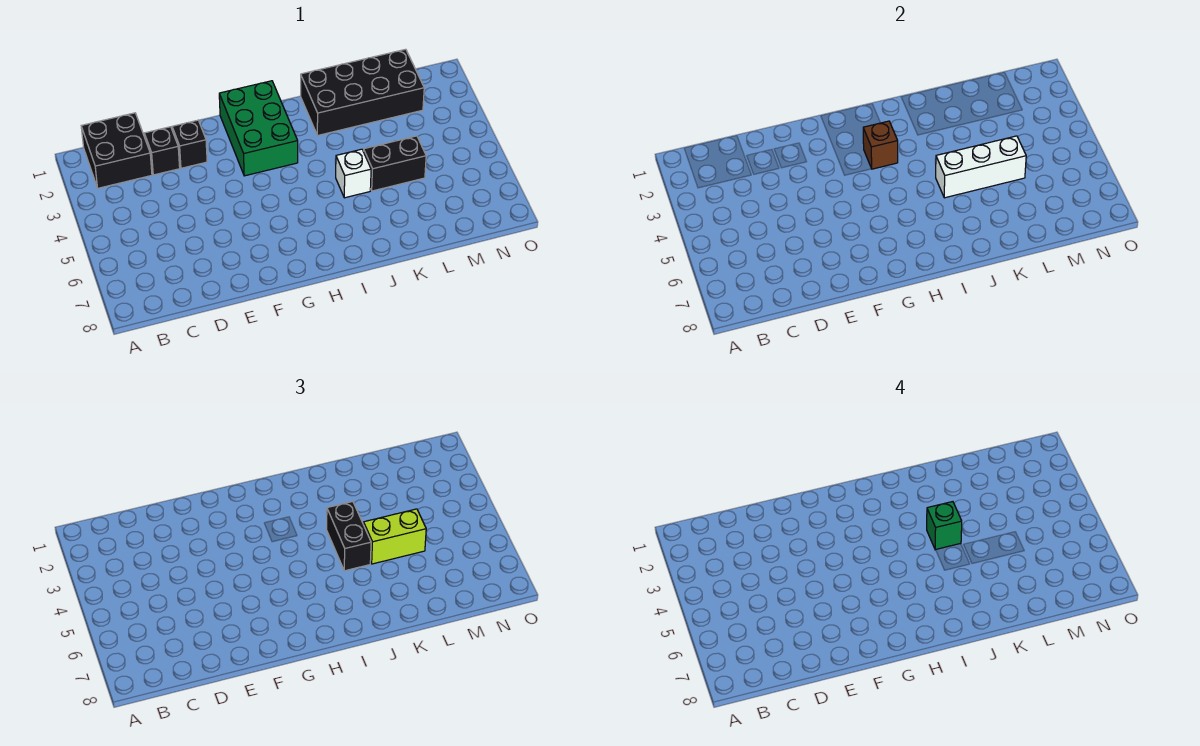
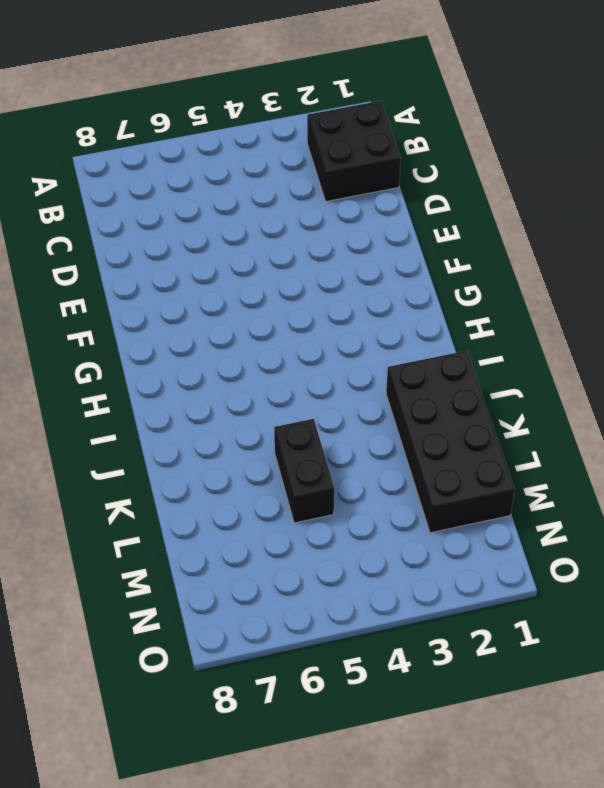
none -> black 1x1 brick [144,127,180,175]
none -> black 1x1 brick [172,120,207,168]
none -> green 2x3 brick [219,81,298,176]

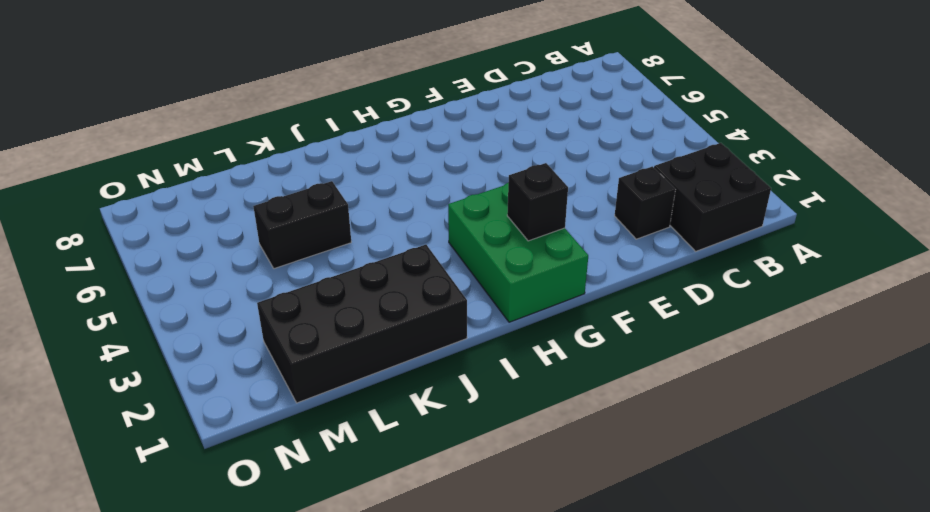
black 1x1 brick [507,163,568,241] -> black 1x1 brick moved to [172,120,207,168]
none -> white 1x1 brick [336,149,371,198]
none -> brown 1x1 brick [863,121,898,169]
none -> white 1x3 brick [936,136,1026,198]

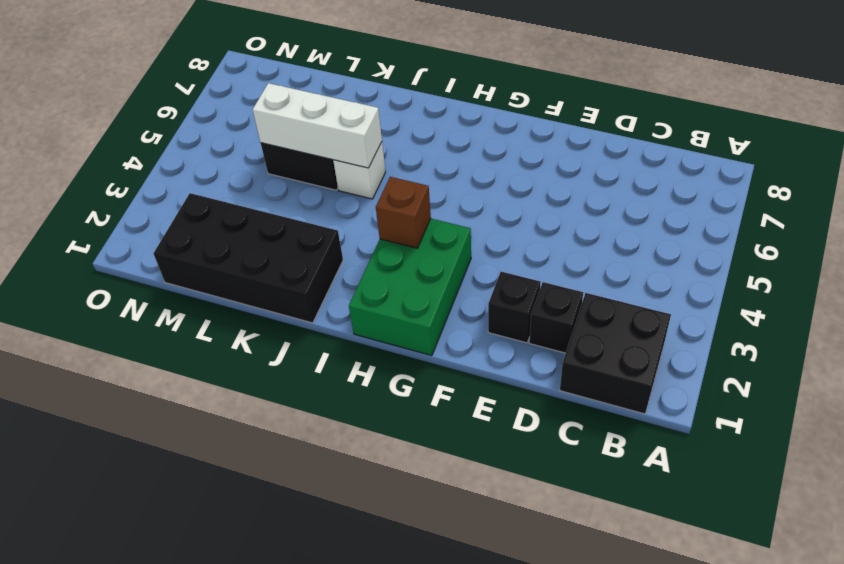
none -> black 1x2 brick [327,502,371,571]
none -> lime 1x2 brick [363,509,426,564]
none -> green 1x1 brick [927,502,962,550]

